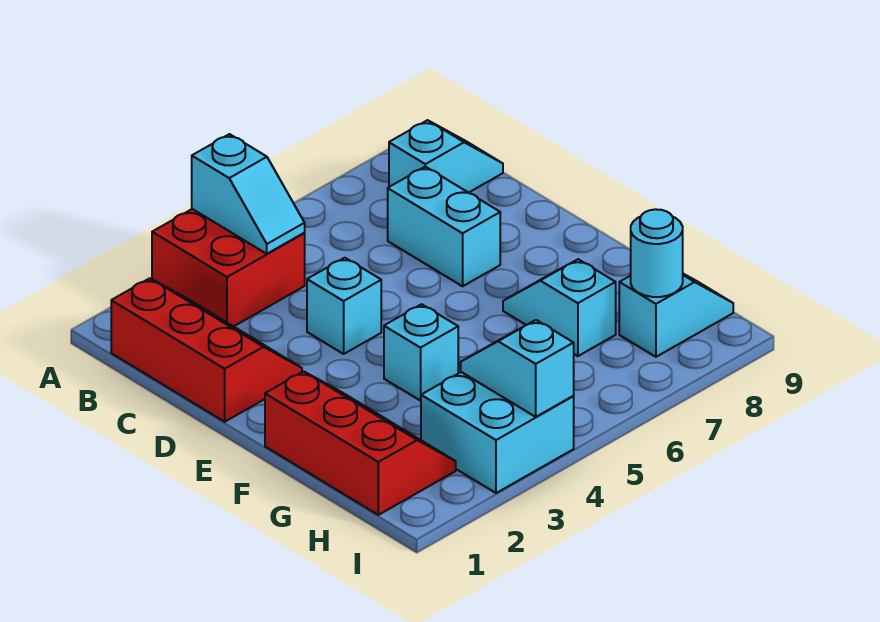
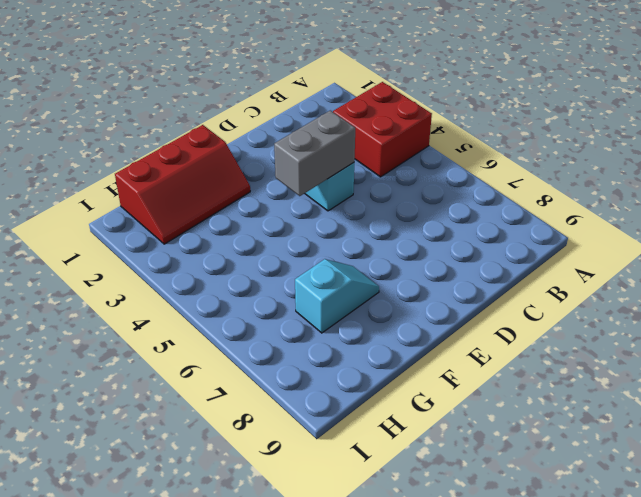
grey 1x2 brick [274,110,355,196] -> none
none -> red 2x3 slope [111,278,302,422]
none -> cyan 1x2 slope [389,120,503,193]
none -> cyan 1x2 brick [388,167,500,286]

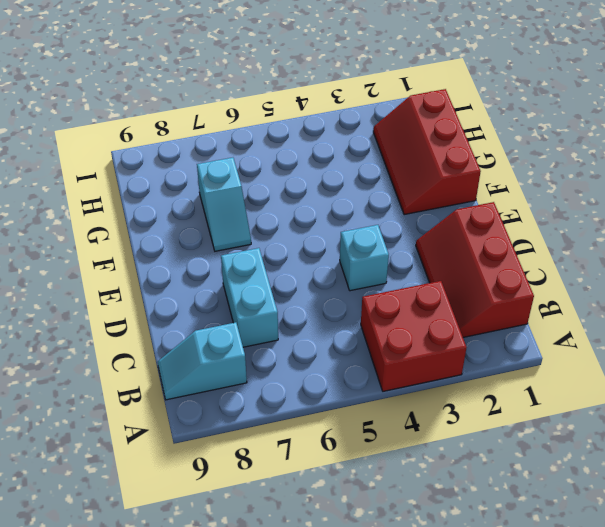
none -> cyan 1x1 brick [384,304,458,401]
none -> cyan 2x2 brick [421,372,574,493]
none -> cyan 1x2 slope [619,274,733,357]

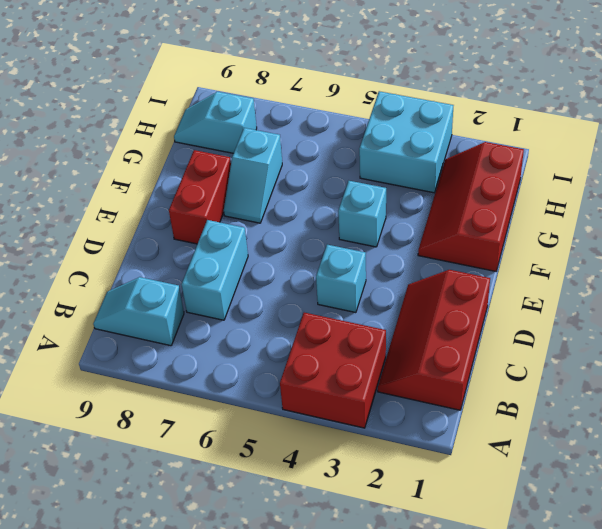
red 1x2 brick [169,150,231,244] -> none
none -> cyan 1x2 slope [192,134,305,254]
none -> cyan 1x2 slope [461,320,574,417]
none -> cyan 1x1 round brick [631,209,683,297]

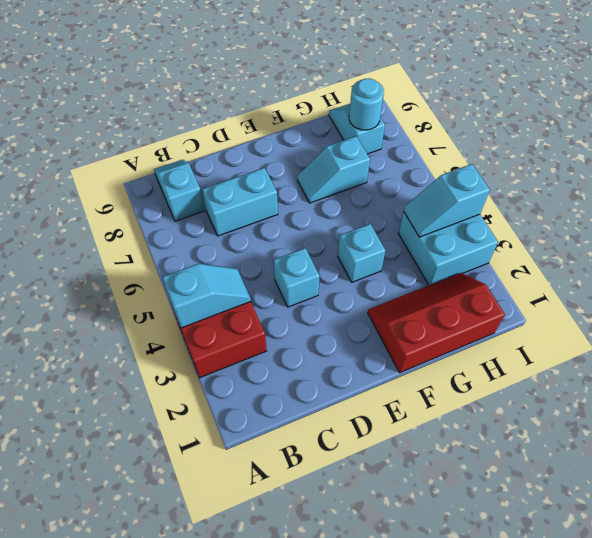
none -> red 2x3 slope [111,278,302,422]

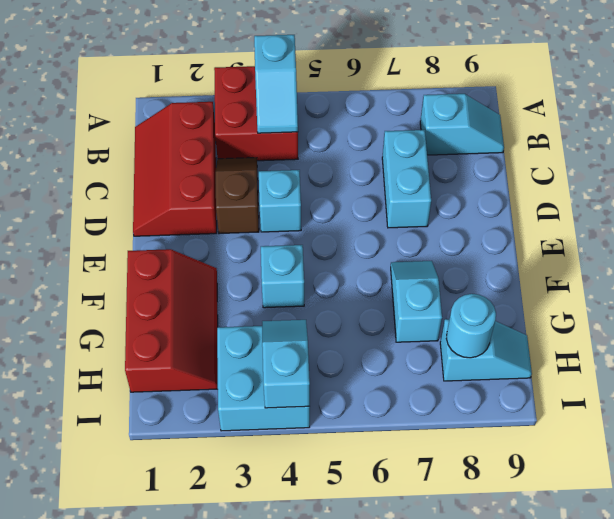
red 2x3 slope [133,102,217,236] -> red 2x3 slope turned to [111,278,302,422]
brown 1x2 slope [216,158,259,234] -> none

